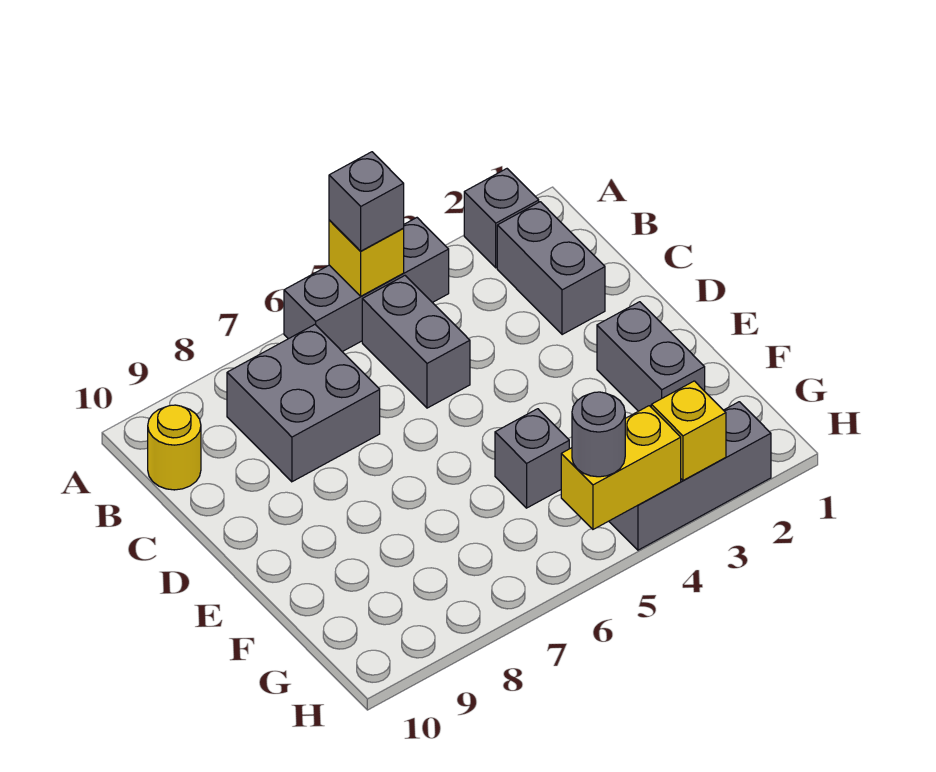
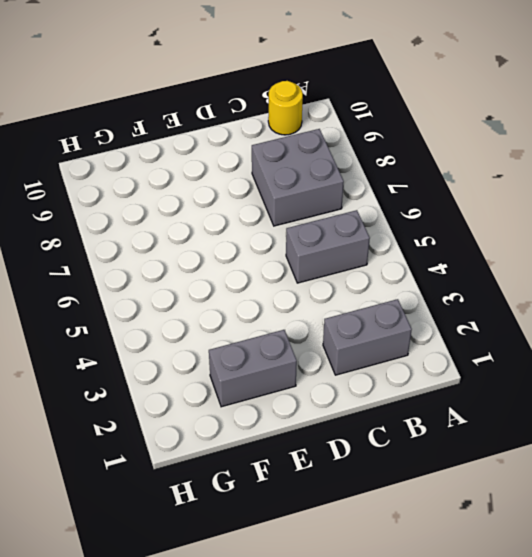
none -> grey 1x1 brick [464,169,539,268]
none -> grey 1x3 brick [284,218,449,352]
none -> grey 1x1 brick [495,409,569,508]

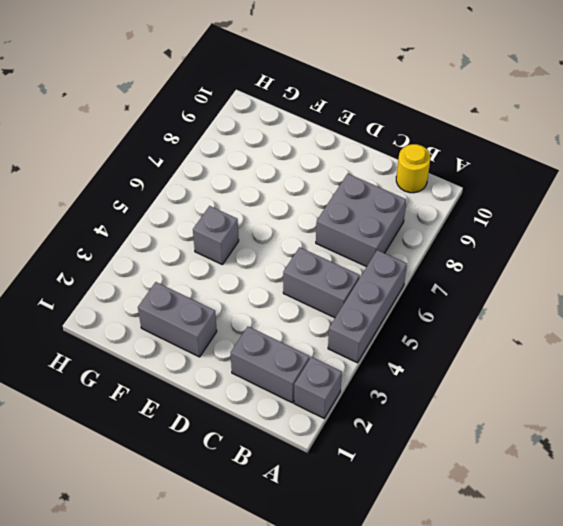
none -> grey 1x3 brick [609,402,771,550]
none -> yellow 1x1 brick [329,220,404,296]
none -> yellow 1x1 brick [651,381,726,480]

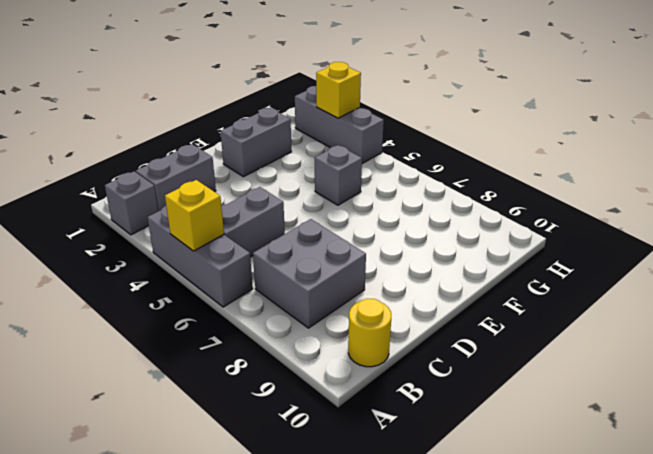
none -> yellow 1x2 brick [561,406,681,529]
none -> grey 1x1 brick [329,152,404,251]
none -> grey 1x1 round brick [572,392,625,477]

